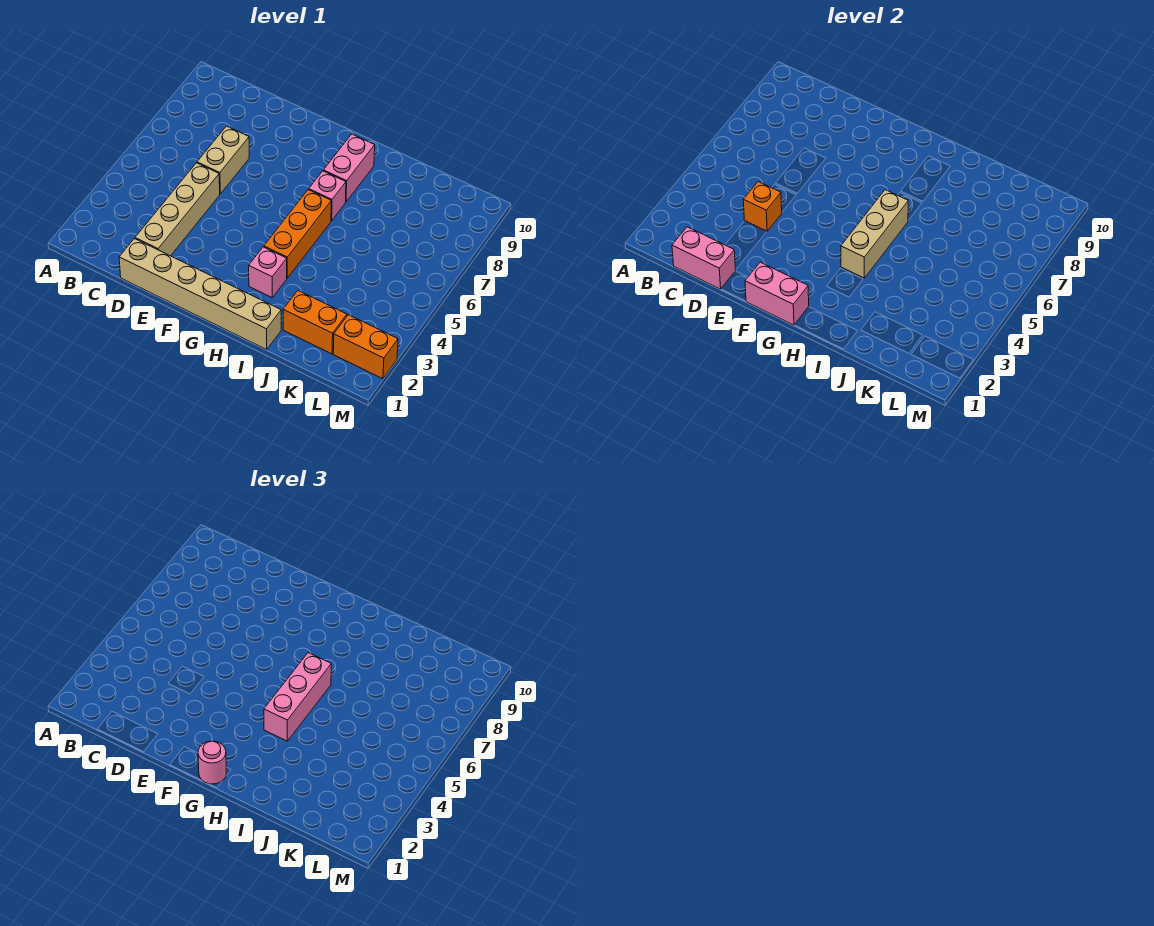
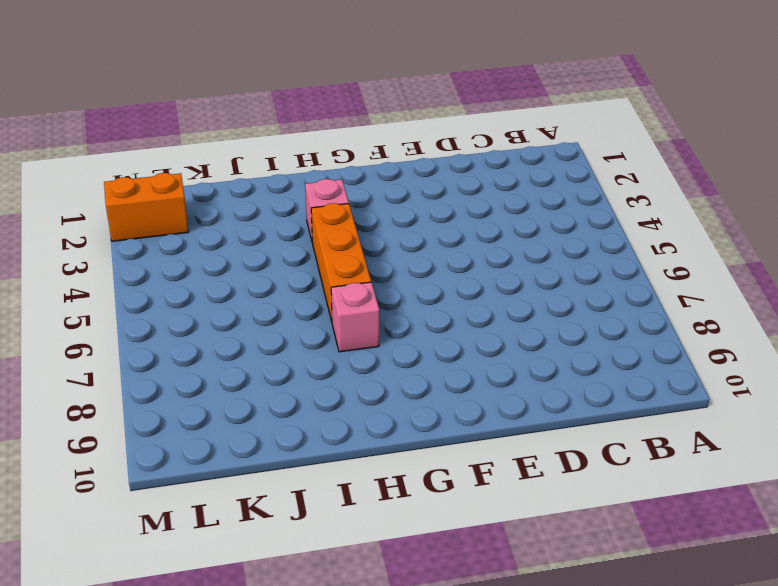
none -> tan 1x6 brick [119,239,281,350]
none -> tan 1x4 brick [135,163,220,256]
none -> tan 1x2 brick [197,126,249,194]

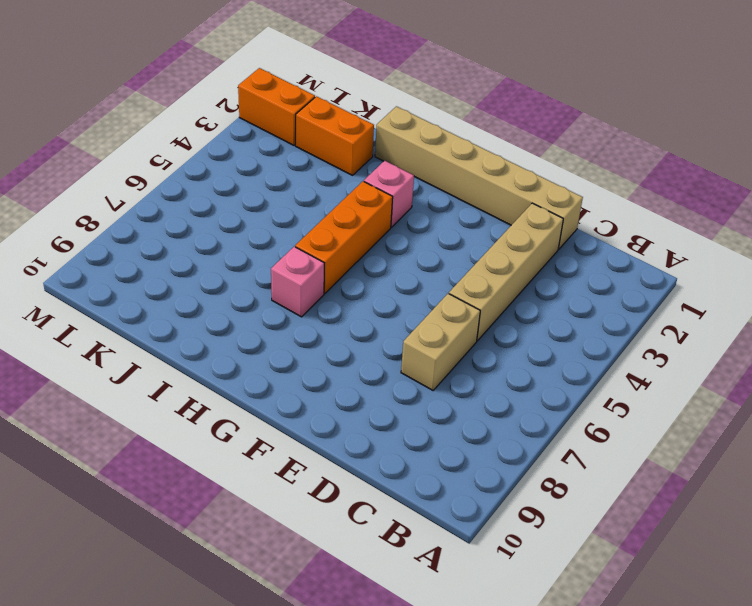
none -> pink 1x2 brick [323,134,375,202]
none -> pink 1x2 brick [672,227,736,289]
none -> orange 1x1 brick [743,182,782,231]

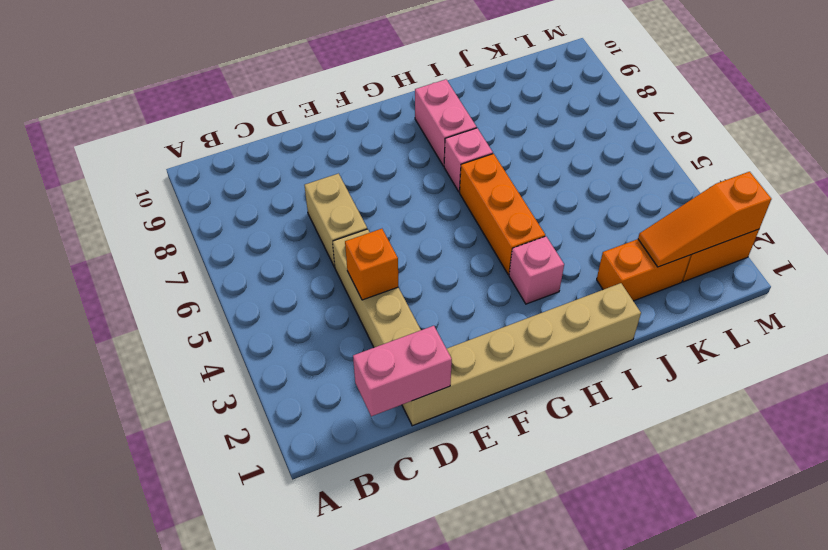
orange 1x3 slope [638,172,771,267] -> none
none -> pink 1x2 brick [745,262,809,325]
none -> tan 1x3 brick [841,190,908,278]
none -> pink 1x1 round brick [198,741,226,784]

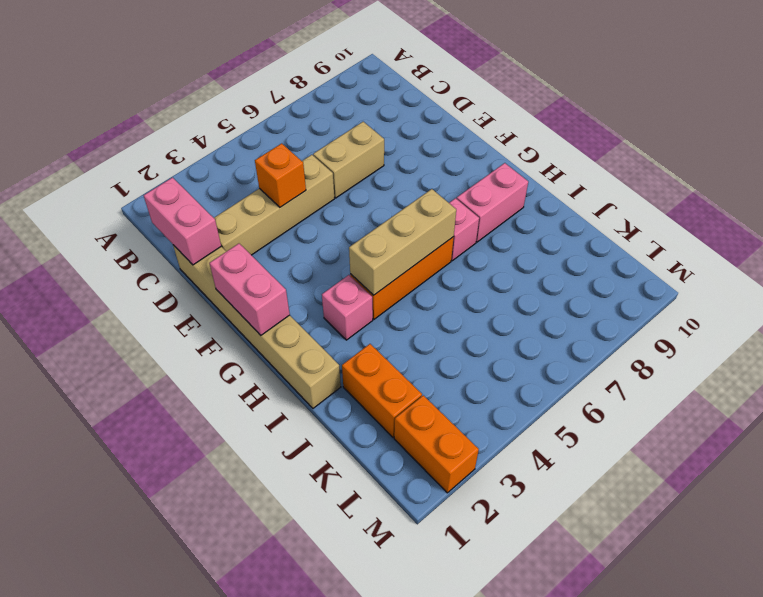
none -> pink 1x1 round brick [198,741,226,784]
none -> pink 1x3 brick [264,653,331,741]

